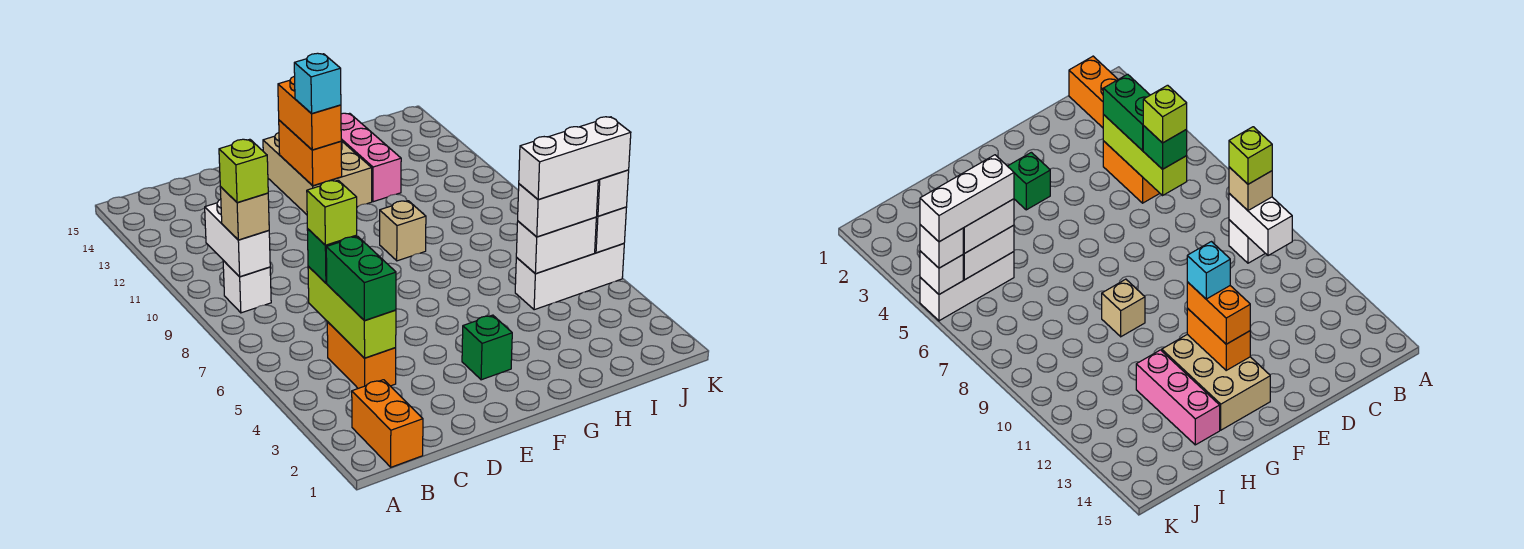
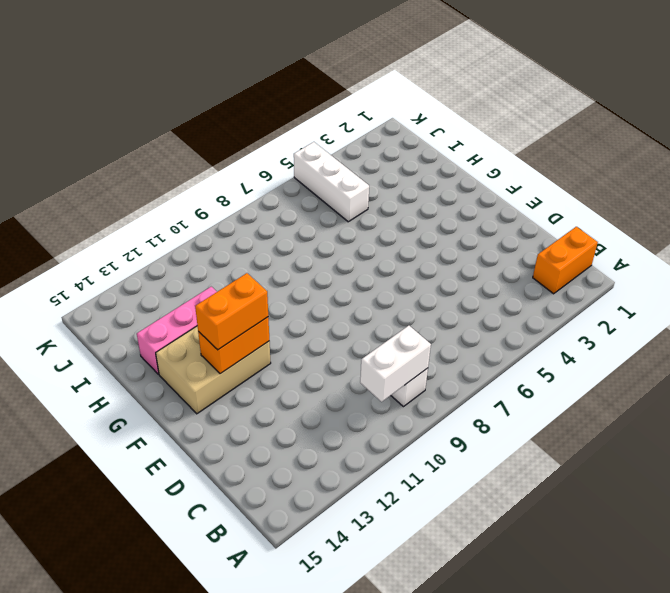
none -> orange 1x2 brick [327,322,396,388]
none -> green 1x1 brick [462,315,512,380]
none -> tan 1x1 brick [380,201,426,261]

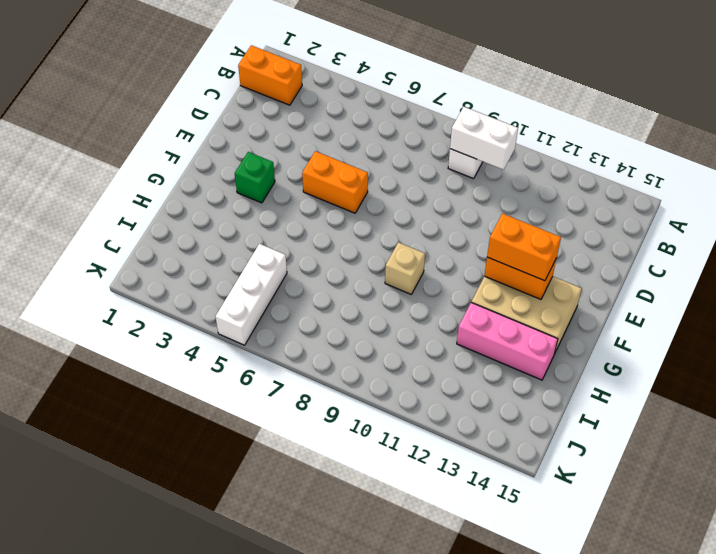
orange 1x2 brick [302,151,368,213] -> orange 1x2 brick moved to [327,322,396,388]
none -> lime 1x3 brick [308,267,396,358]
none -> white 1x2 brick [516,217,596,274]
none -> white 1x1 brick [595,207,627,253]

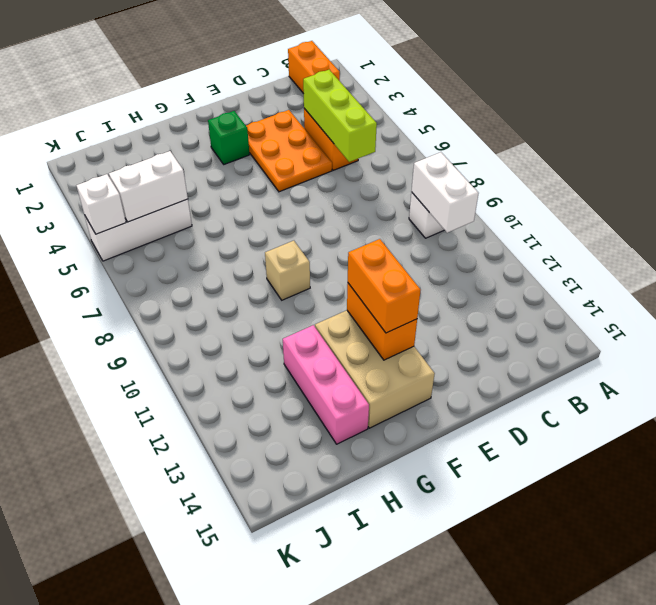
orange 2x3 plate [246,110,332,192] -> none
none -> tan 1x1 brick [220,187,269,240]
none -> green 1x2 brick [326,236,396,321]
none -> green 1x1 brick [307,229,357,283]

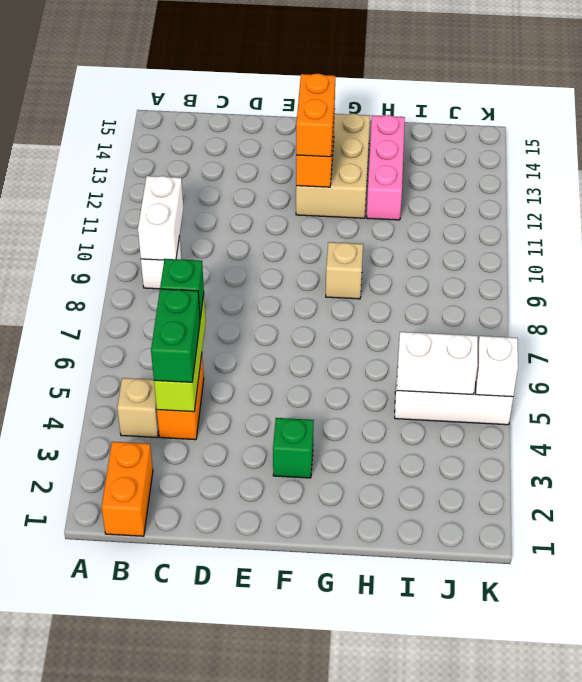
tan 1x1 brick [117,378,159,437] -> tan 1x1 brick moved to [220,187,269,240]
none -> white 1x2 brick [518,180,598,237]
none -> white 1x1 brick [597,170,629,216]
none -> lime 1x1 brick [219,139,268,203]

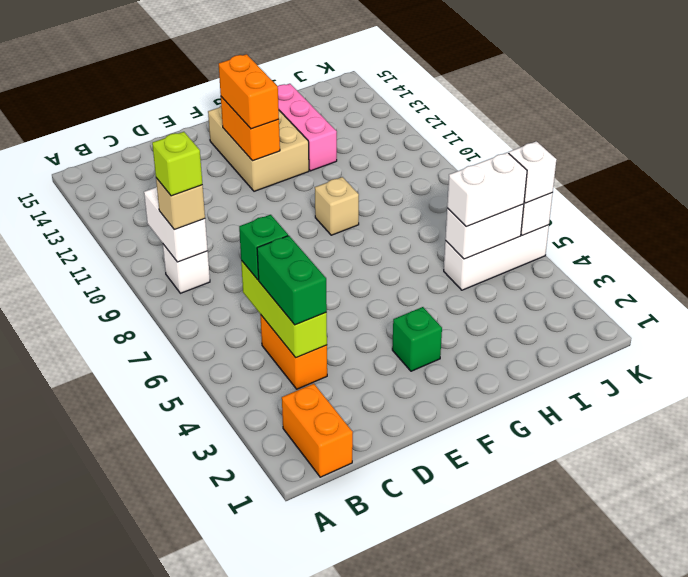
none -> lime 1x1 brick [307,180,357,245]
none -> cyan 1x1 brick [294,53,341,114]
none -> white 1x3 brick [519,117,631,200]

